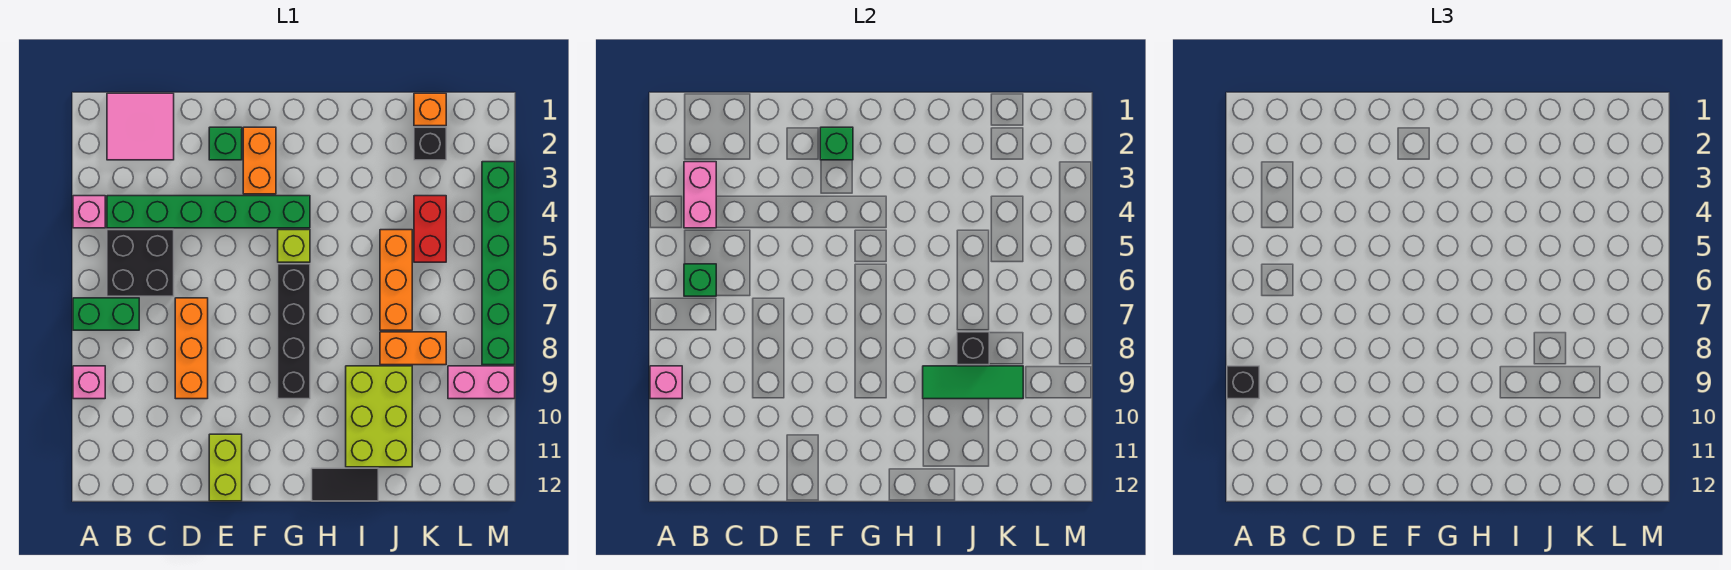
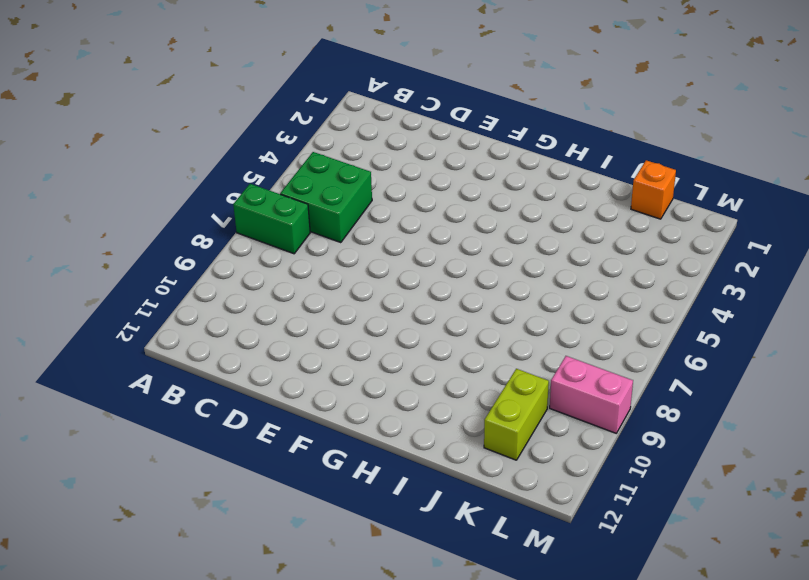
green 2x2 brick [280,152,372,243] -> black 2x2 brick [107,230,174,296]
lime 1x2 brick [484,369,549,460] -> lime 1x2 brick moved to [209,434,242,501]
none -> pink 1x1 brick [73,196,105,228]
none -> pink 1x1 brick [73,366,105,399]
none -> pink 2x2 tile [107,93,174,160]

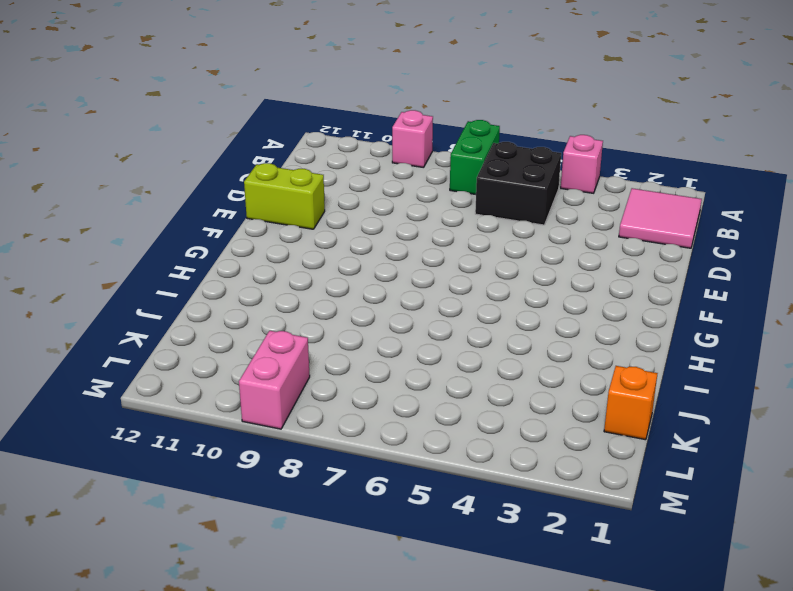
none -> green 1x6 brick [107,196,310,228]
none -> orange 1x3 brick [175,298,208,399]
none -> green 1x1 brick [209,127,242,160]

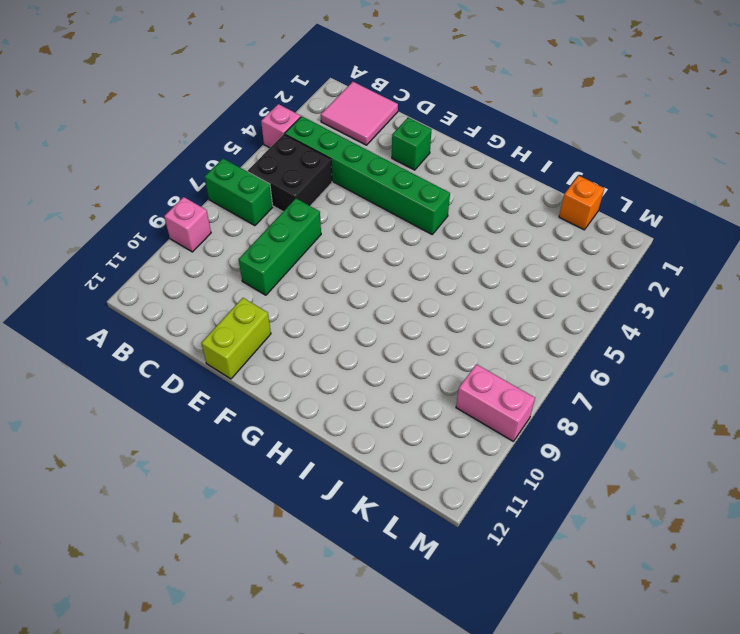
green 1x3 brick [239,199,321,295] -> orange 1x3 brick [175,298,208,399]
none -> orange 1x2 brick [243,127,276,194]
none -> lime 1x1 brick [278,230,310,262]
none -> black 1x4 brick [278,264,310,399]

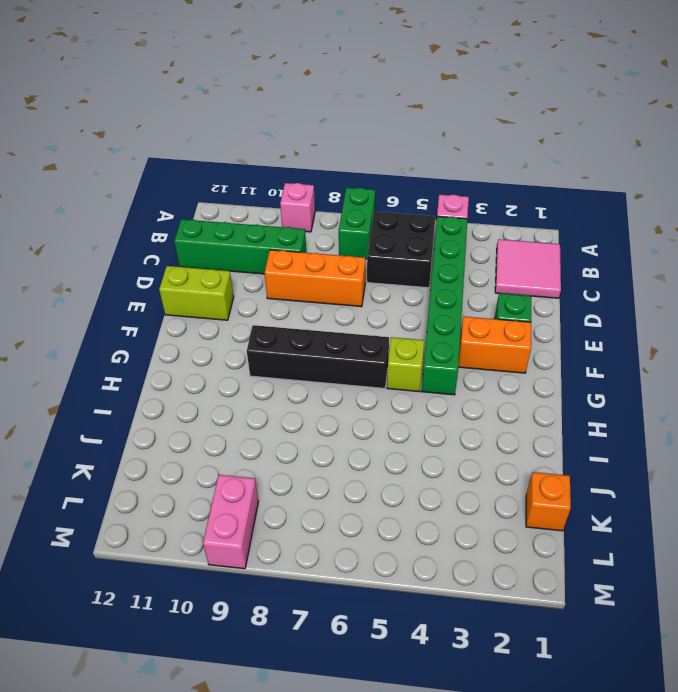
green 1x4 brick [174,219,306,274] -> none
none -> black 1x2 tile [312,468,378,501]
none -> lime 2x3 brick [346,366,412,467]
none -> orange 1x3 brick [380,230,412,330]

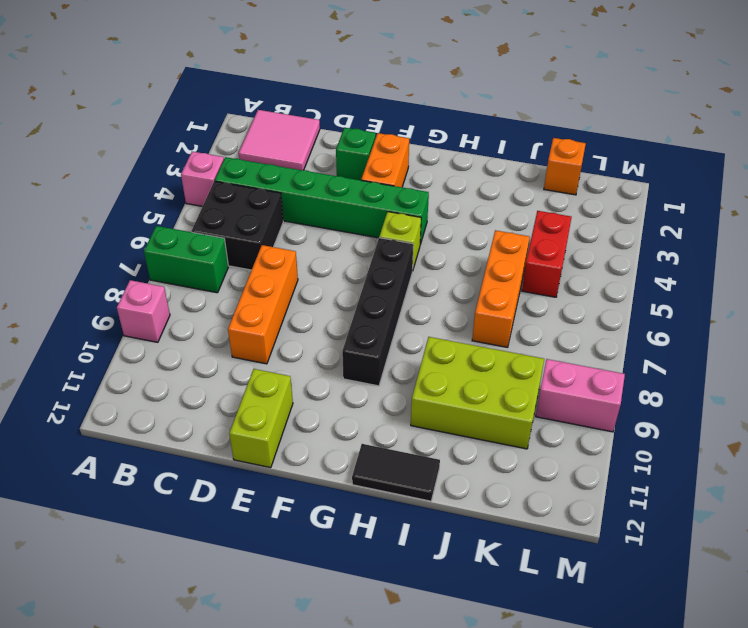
lime 2x3 brick [411,337,544,449] -> lime 2x3 brick turned to [346,366,412,467]
none -> orange 1x2 brick [380,332,446,365]
none -> black 1x1 brick [414,127,446,160]
none -> green 1x6 brick [482,162,515,365]

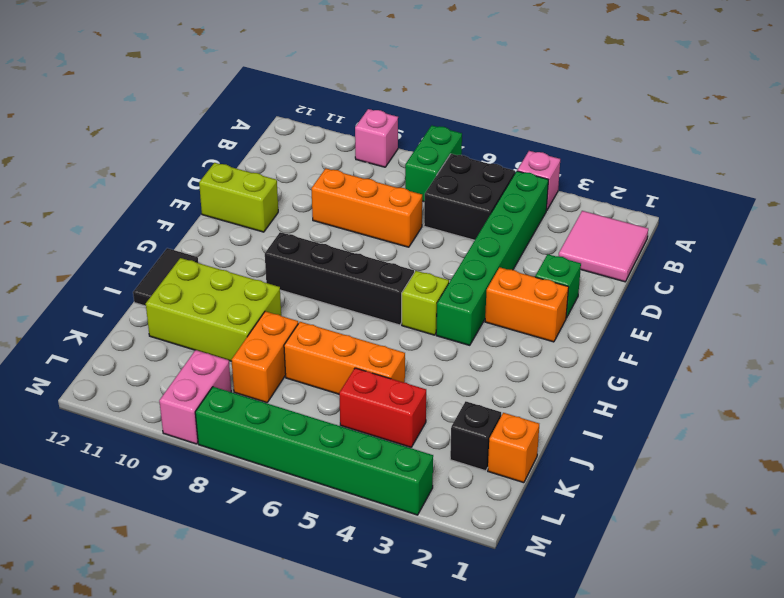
none -> pink 1x1 brick [650,366,682,399]
none -> pink 1x2 brick [684,162,716,228]
none -> green 1x1 brick [684,264,716,296]

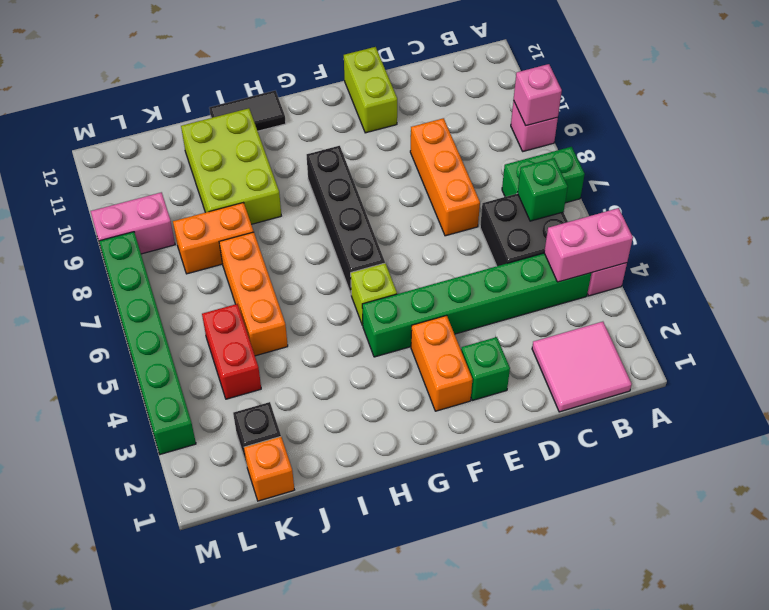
pink 1x2 brick [544,208,633,282] -> pink 1x2 brick turned to [684,162,716,228]
none -> green 1x1 brick [820,127,853,160]
none -> green 1x3 tile [923,366,1023,399]
none -> black 1x1 brick [957,332,989,365]

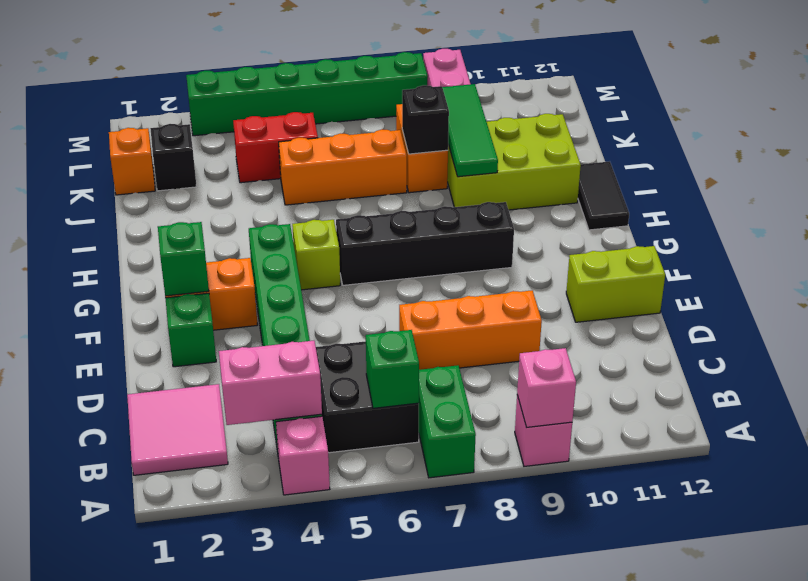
none -> black 1x1 brick [1227,366,1259,399]

